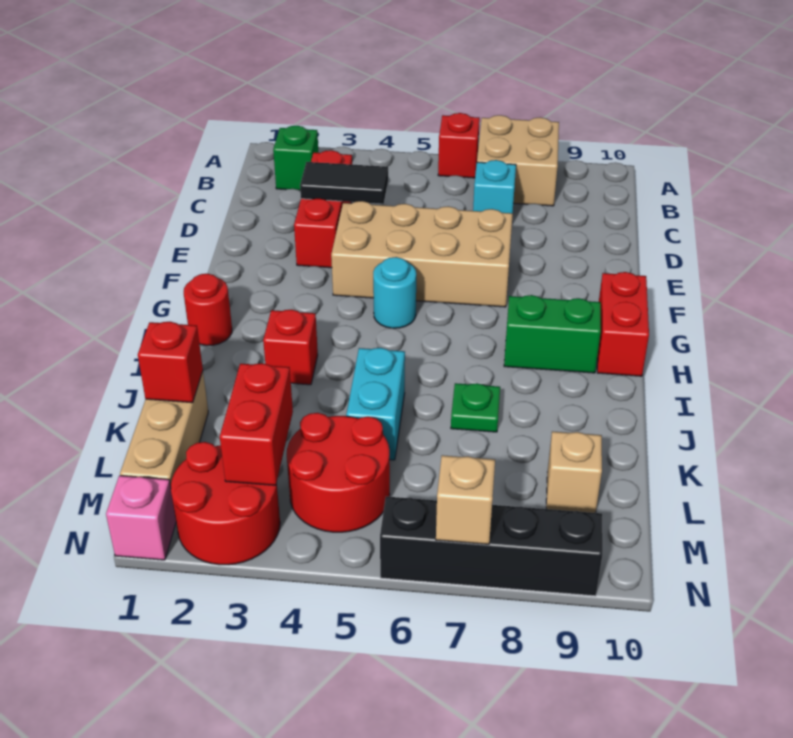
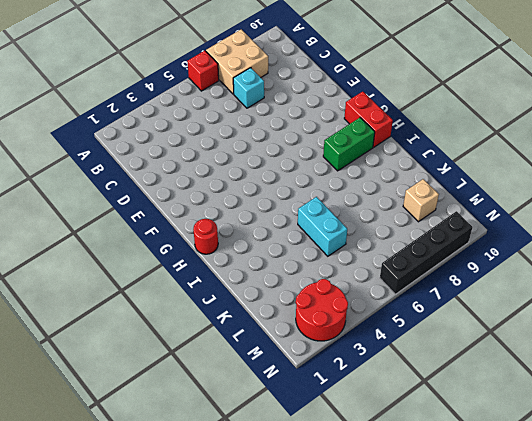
none -> green 1x1 brick [273,126,318,190]
none -> red 1x3 brick [294,150,352,268]
none -> tan 2x4 brick [331,201,513,307]

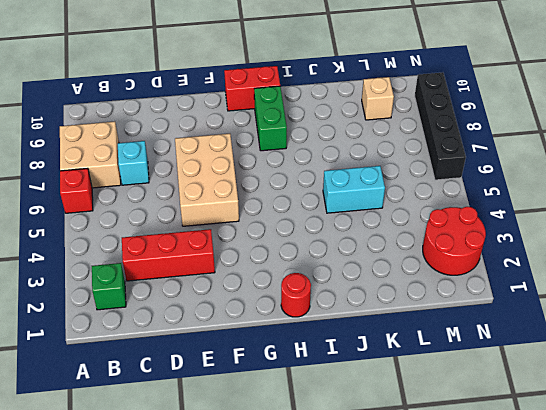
tan 2x3 brick [175,134,239,226] -> tan 2x4 brick [331,201,513,307]
none -> cyan 1x1 round brick [373,257,416,328]
none -> red 1x1 brick [263,310,318,385]
none -> green 1x1 plate [451,383,500,432]

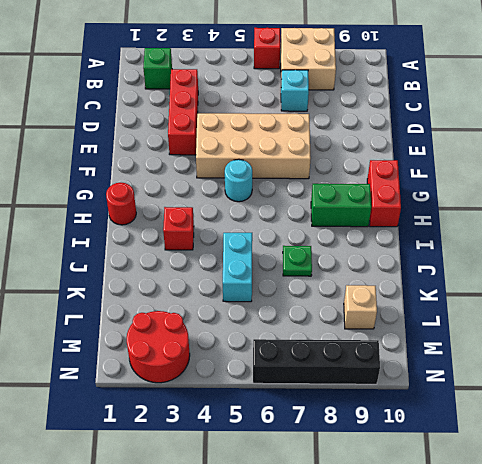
none -> tan 1x3 brick [120,372,208,487]
none -> red 2x2 round brick [287,413,390,532]
none -> pink 1x1 brick [106,476,176,560]

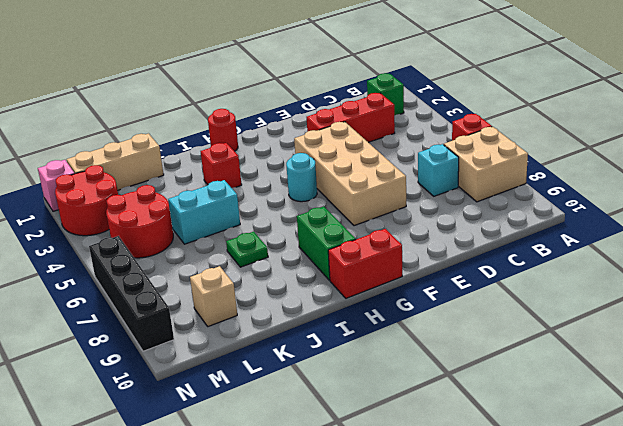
none -> black 1x2 tile [300,162,388,204]
none -> red 1x1 brick [138,322,203,403]
none -> red 1x2 brick [220,363,293,485]

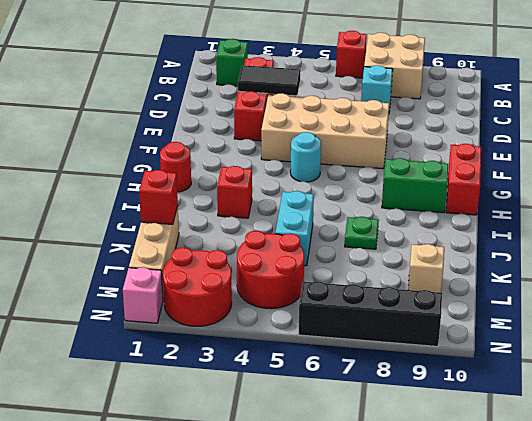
none -> red 1x2 brick [220,363,293,485]
none -> tan 1x1 brick [436,455,495,544]

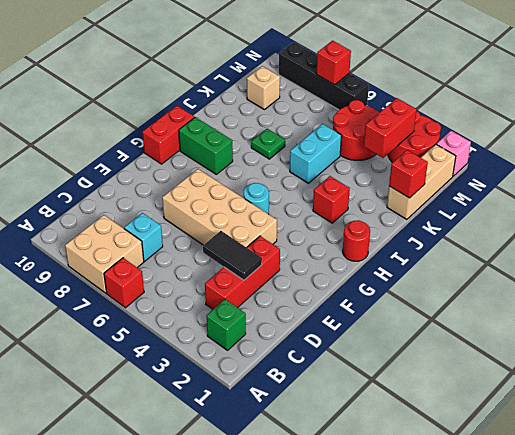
red 1x1 brick [316,41,351,85] -> tan 1x1 brick [436,455,495,544]

